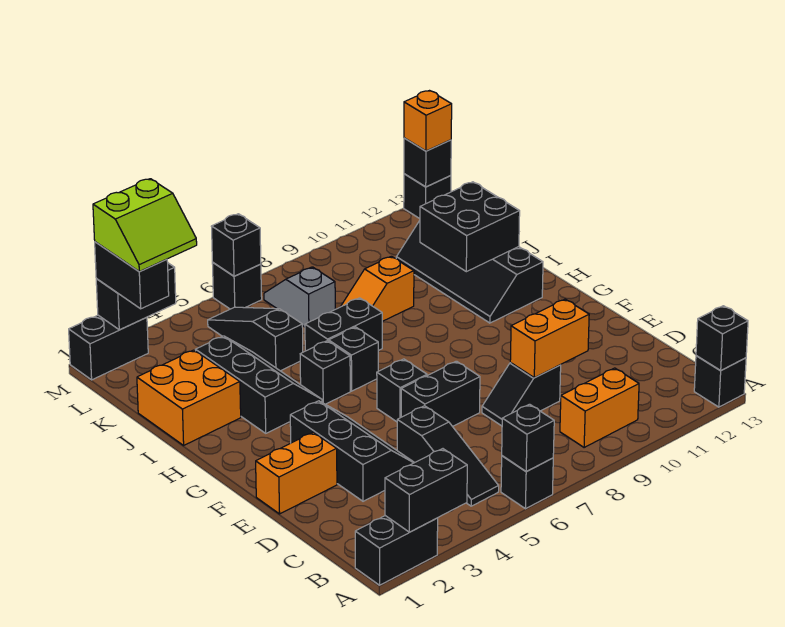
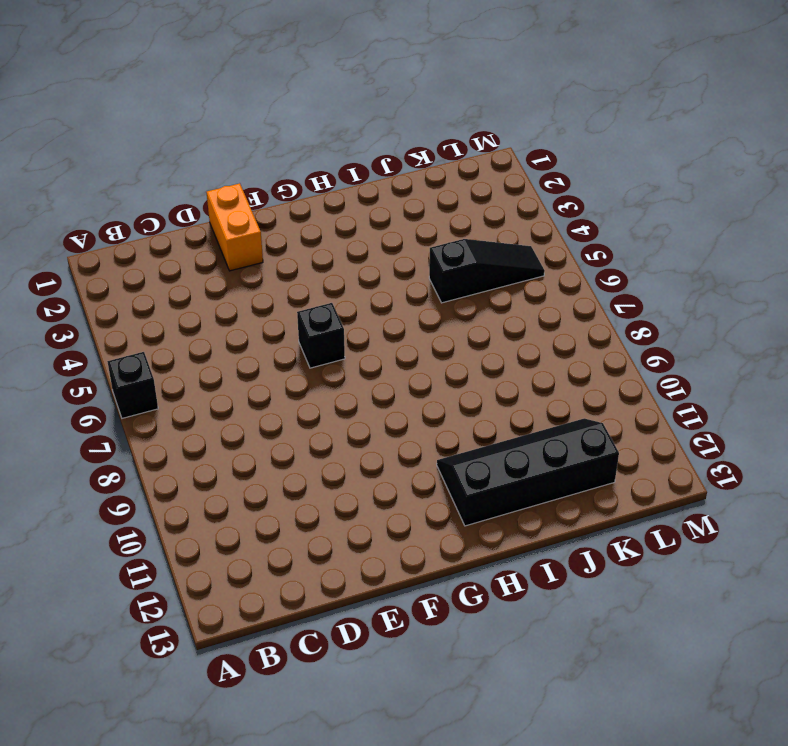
none -> black 1x2 brick [355,516,438,585]
none -> black 1x1 brick [694,356,746,407]
none -> black 1x3 slope [397,406,499,506]
none -> orange 1x2 brick [560,368,639,448]

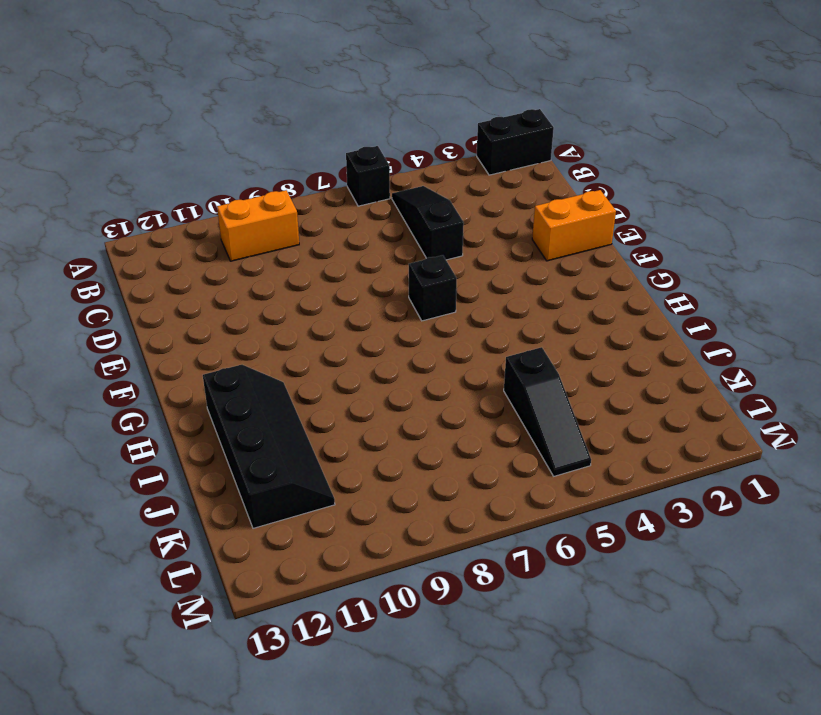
none -> black 1x1 brick [694,356,746,407]
none -> black 2x3 slope [290,401,414,501]
none -> black 1x2 slope [482,363,561,426]
none -> black 1x2 brick [401,361,480,426]

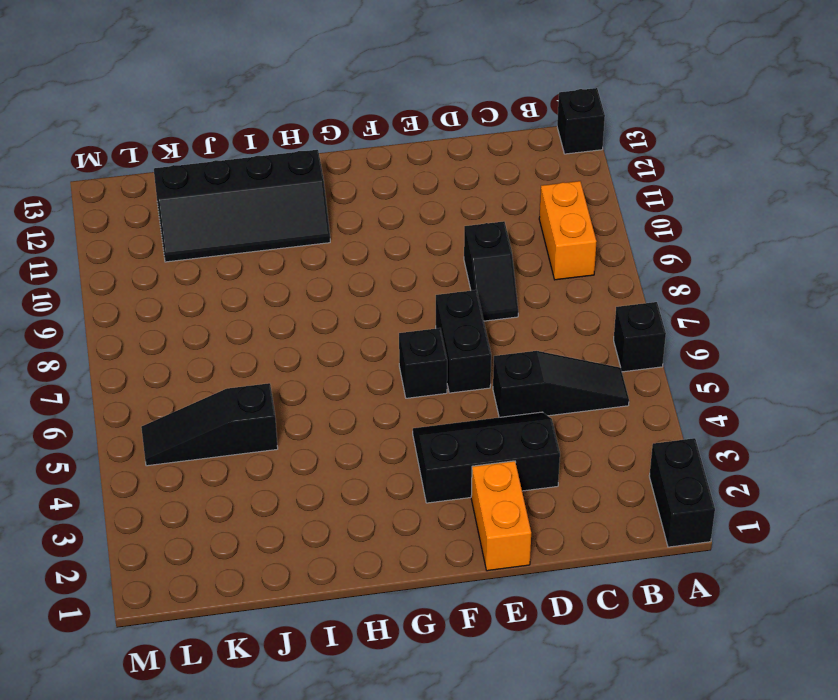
none -> black 2x3 slope [195,336,322,433]
none -> black 1x1 brick [300,341,350,404]
none -> black 1x1 brick [329,327,378,391]
none -> orange 2x2 brick [137,350,241,445]

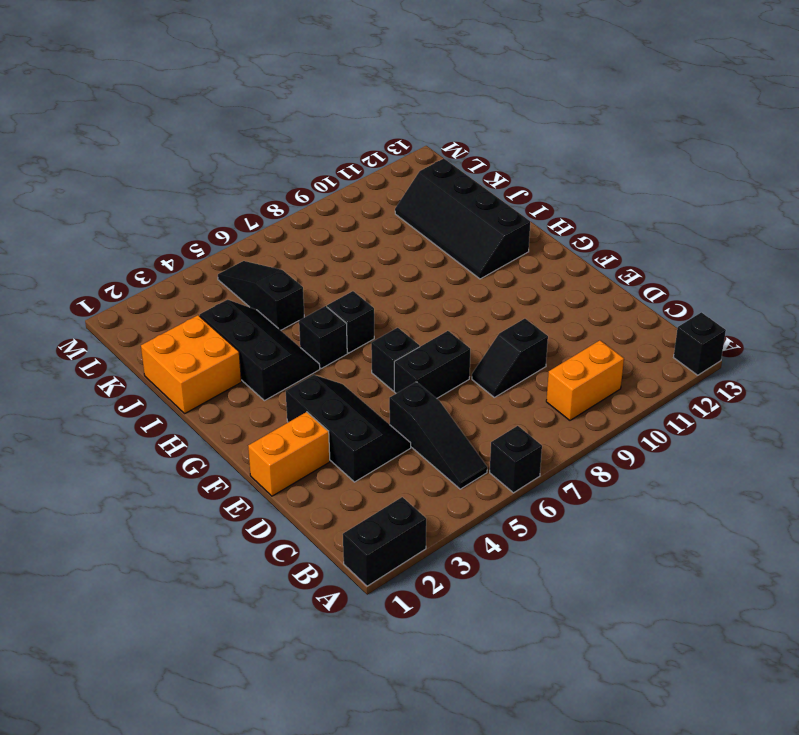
none -> black 1x2 brick [305,298,382,351]
none -> orange 1x2 slope [341,256,414,321]
none -> grey 1x2 slope [264,267,335,327]
none -> black 1x2 brick [69,315,148,380]

